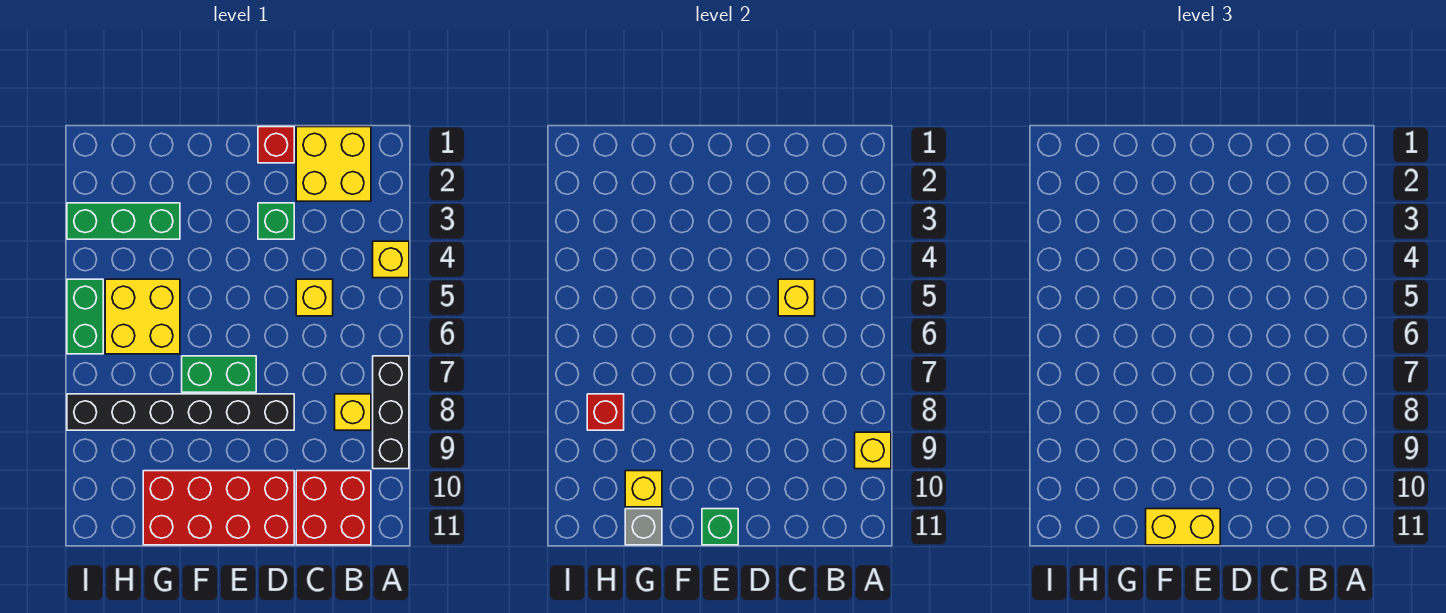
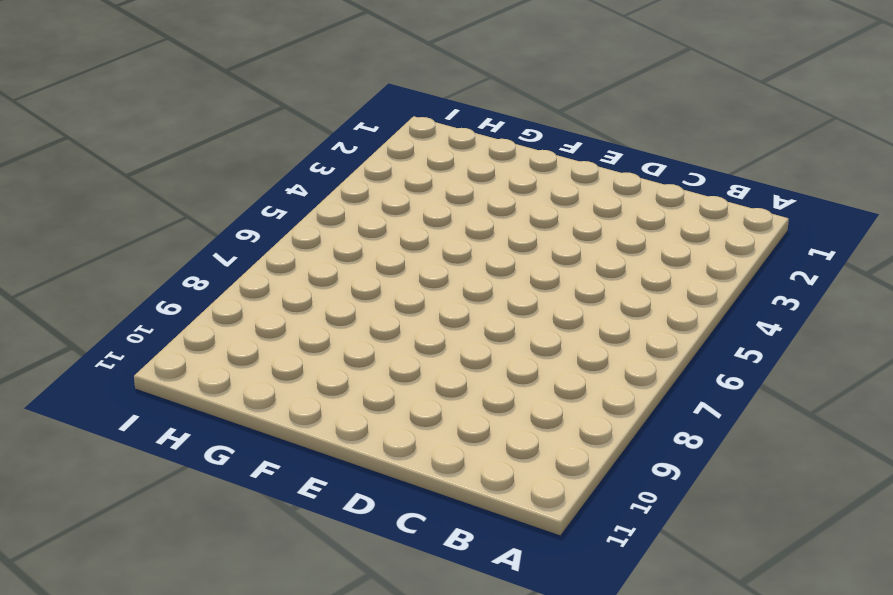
none -> yellow 1x1 brick [373,241,409,278]
none -> black 1x3 brick [373,356,409,469]
none -> yellow 2x2 brick [296,127,371,201]

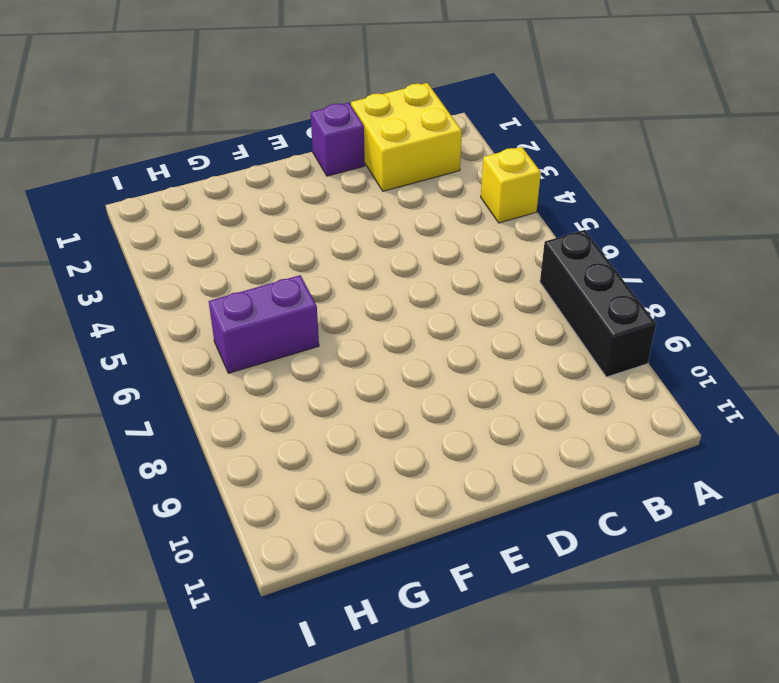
purple 1x1 brick [311,102,365,176] -> red 1x1 brick [258,127,294,163]
purple 1x2 brick [209,275,319,373] -> yellow 2x2 brick [105,279,180,354]
none -> yellow 1x1 brick [335,394,371,430]
none -> red 2x2 brick [296,471,371,545]
none -> yellow 1x1 brick [296,279,333,316]

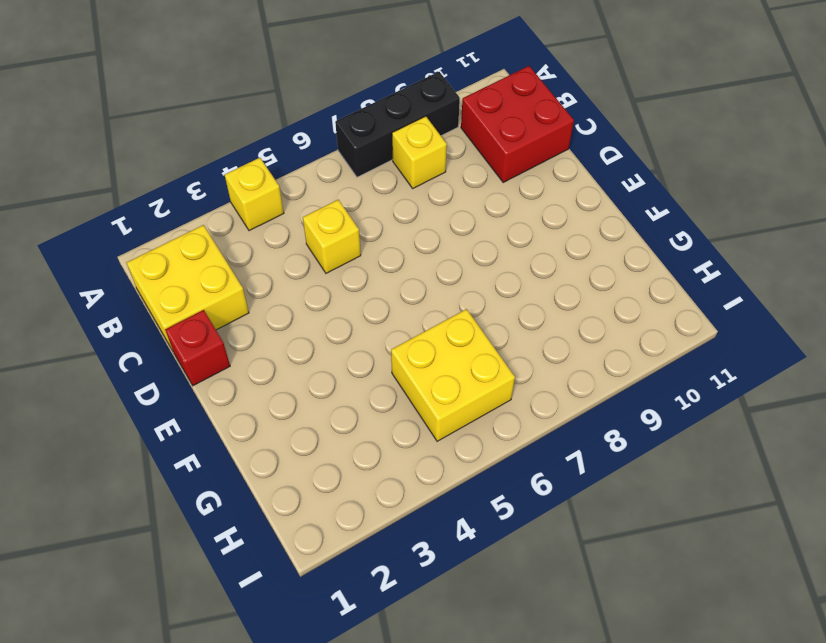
none -> green 1x1 brick [258,203,294,239]
none -> black 1x6 brick [67,394,294,430]
none -> red 2x4 brick [143,471,294,545]

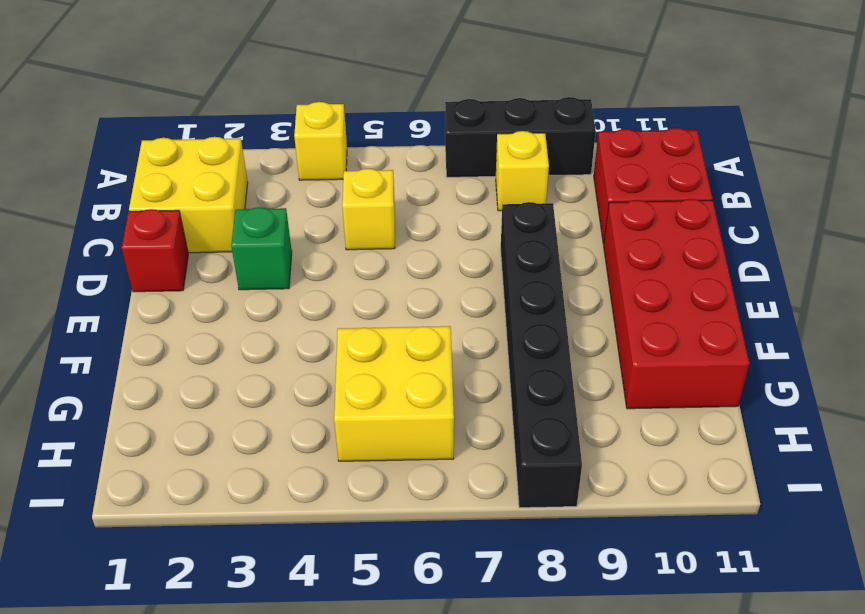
none -> green 1x2 brick [182,356,256,392]
none -> green 1x3 brick [67,203,180,239]
none -> green 1x2 brick [67,279,103,354]

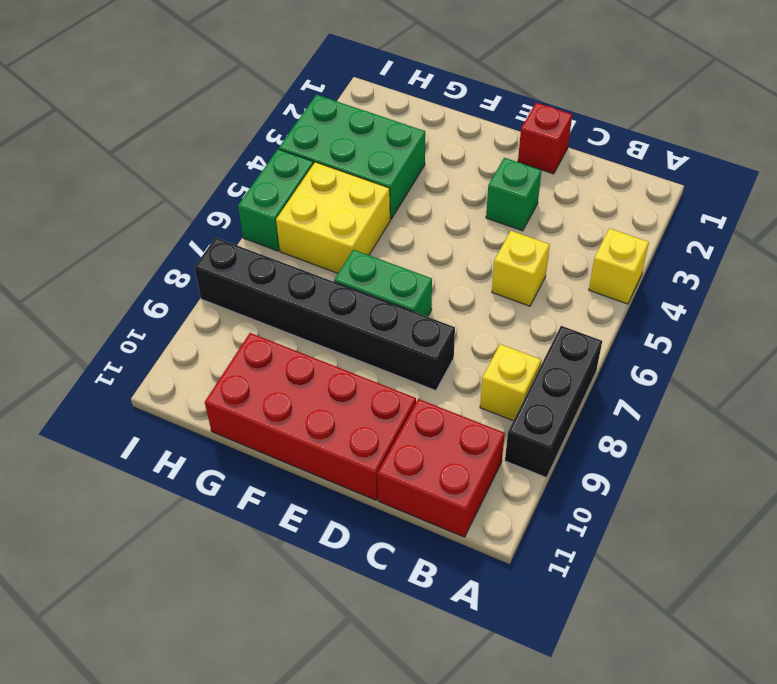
green 2x3 brick [279,95,425,219] -> green 1x3 brick [67,203,180,239]
none -> yellow 2x2 brick [296,127,371,201]
none -> yellow 1x1 brick [855,432,891,469]
none -> yellow 1x1 brick [778,279,815,316]

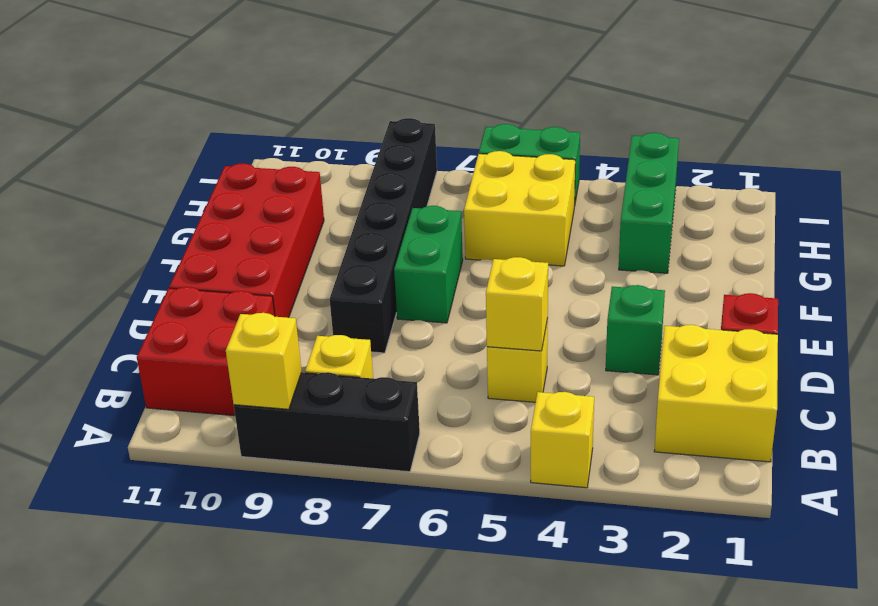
none -> green 1x1 brick [702,509,738,545]
none -> yellow 1x1 brick [625,471,662,507]
none -> grey 1x1 brick [625,509,662,545]

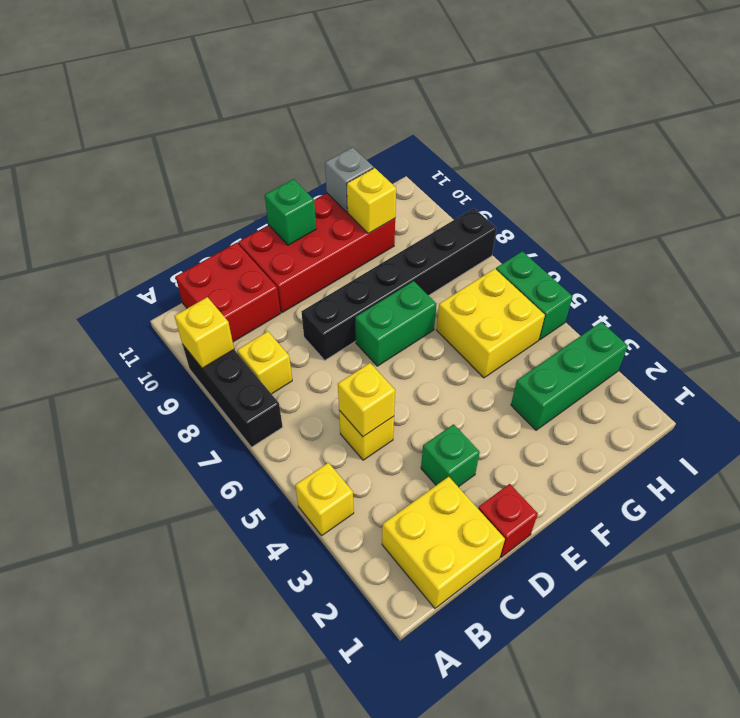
none -> red 1x1 brick [587,394,624,430]
none -> yellow 1x2 brick [1146,509,1220,545]

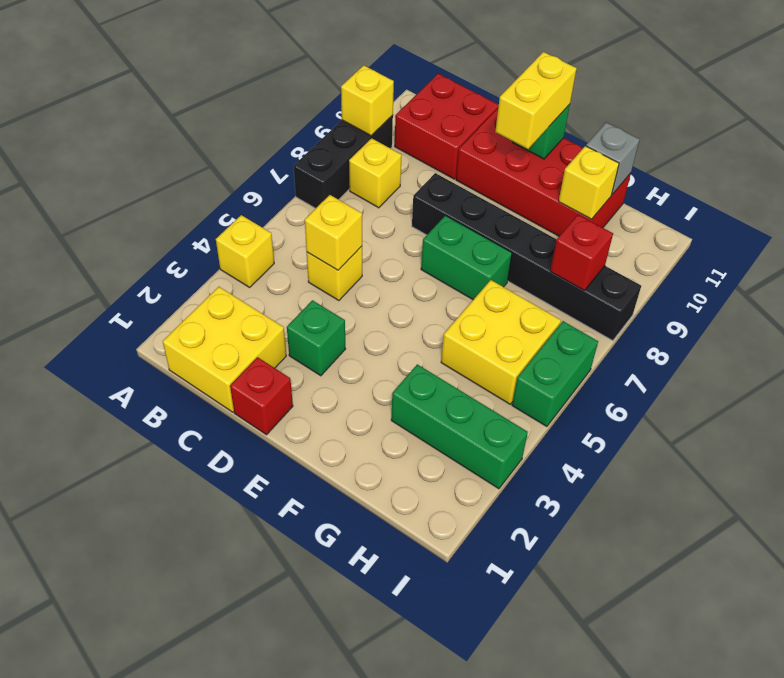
yellow 1x2 brick [495,52,577,149] -> yellow 1x2 brick turned to [1146,509,1220,545]

